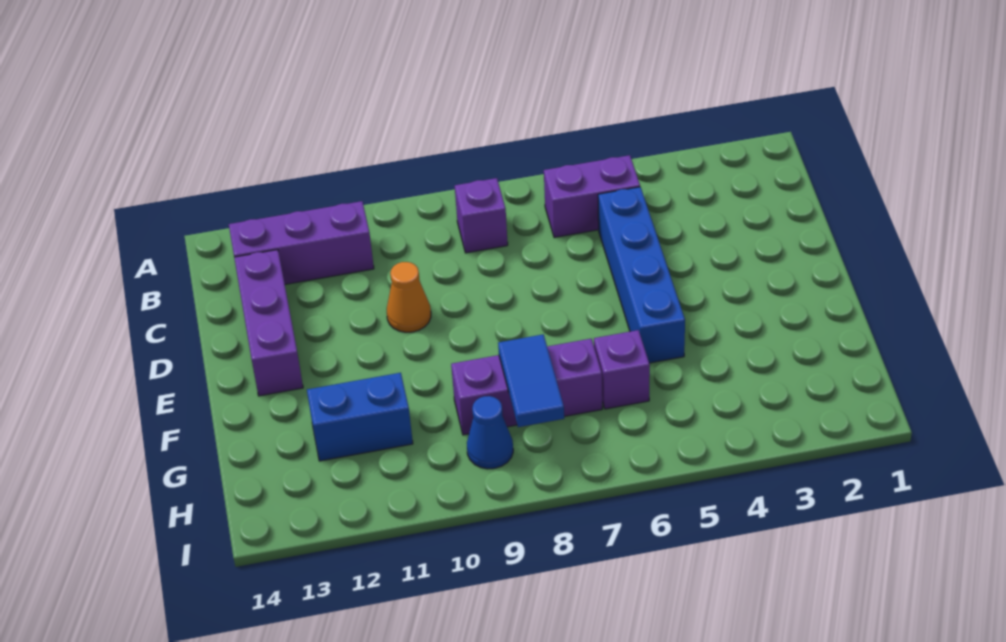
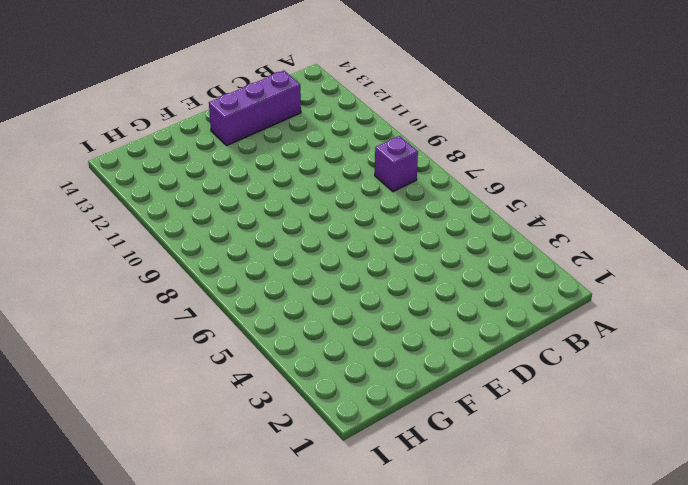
none -> purple 1x2 brick [544,155,640,238]
none -> purple 1x3 brick [229,201,374,284]

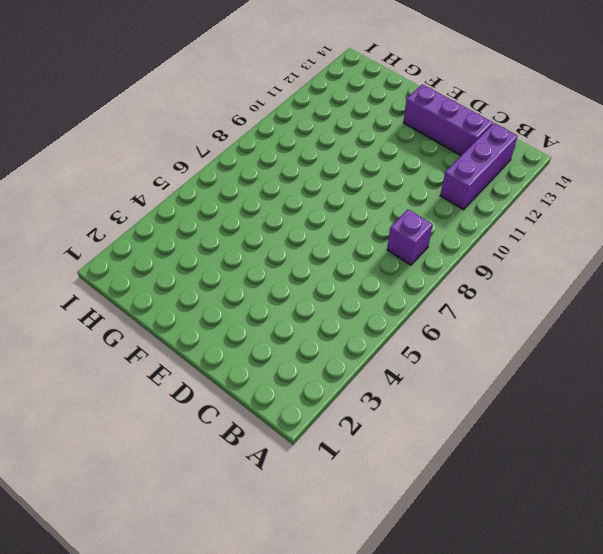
none -> purple 1x2 brick [544,155,640,238]
none -> blue 1x4 brick [598,187,685,363]

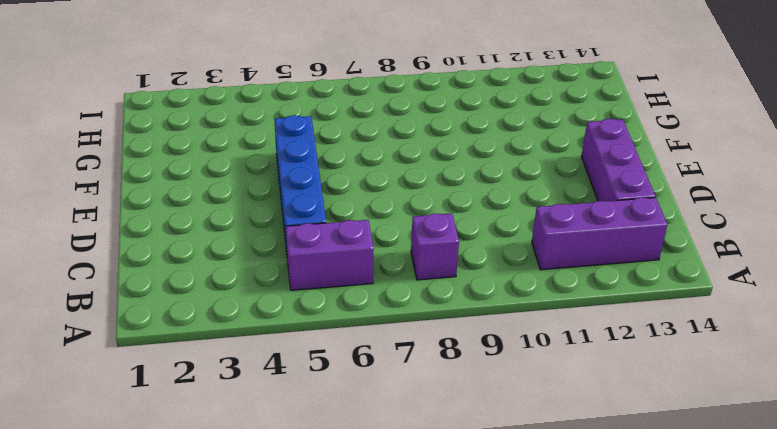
none -> orange 1x1 cone [387,262,431,332]
none -> purple 1x1 brick [594,330,650,409]

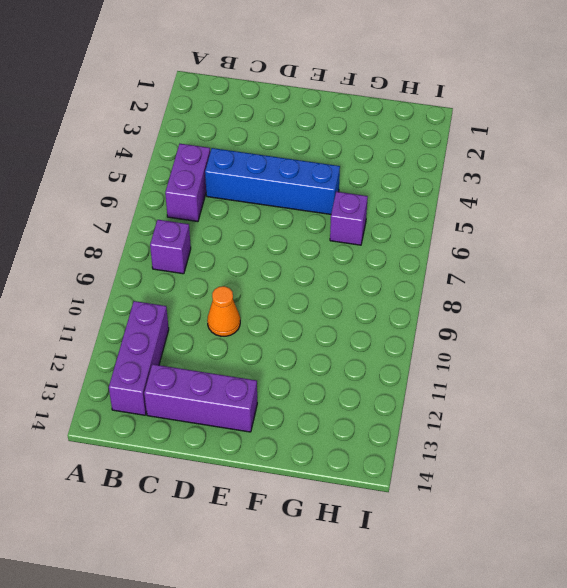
none -> purple 1x3 brick [451,339,602,435]
none -> blue 1x2 brick [307,373,413,461]

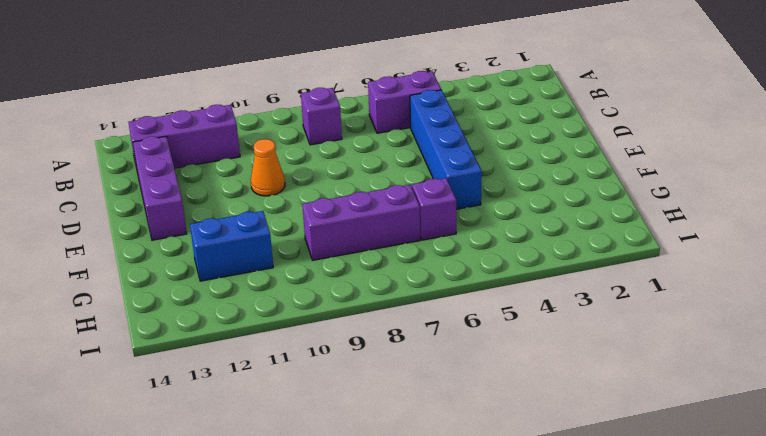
none -> blue 1x1 cone [467,396,513,469]
none -> blue 1x2 tile [498,335,564,427]

